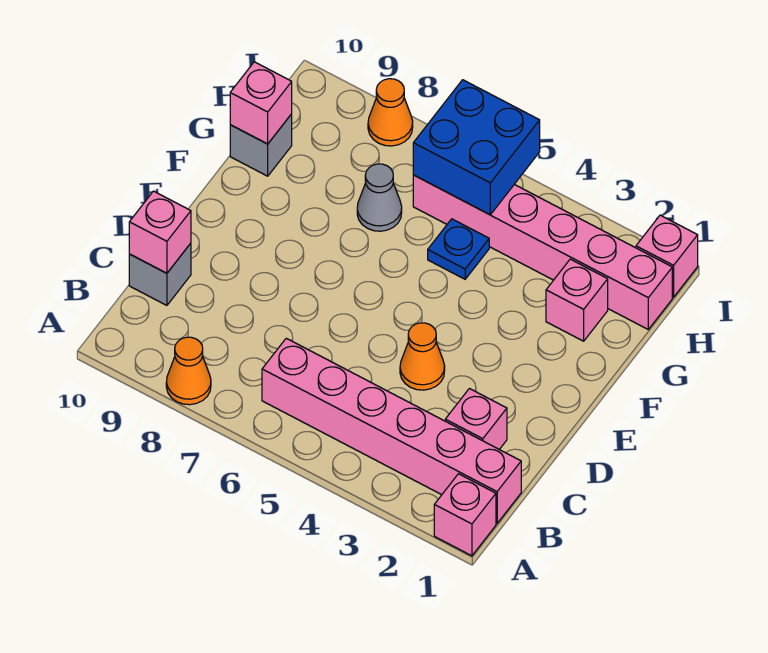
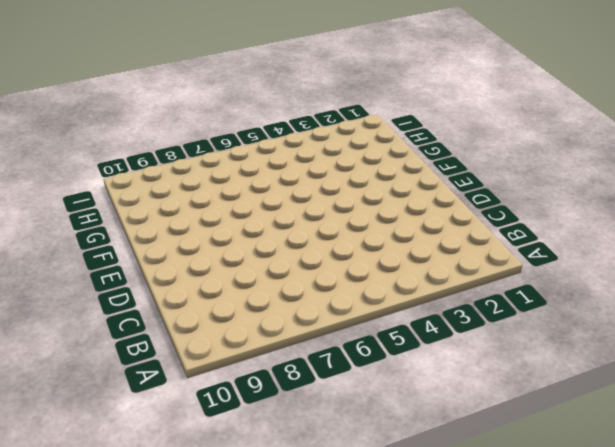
none -> pink 1x1 brick [434,474,496,556]
none -> orange 1x1 cone [166,337,211,405]
none -> pink 1x6 brick [262,338,521,523]

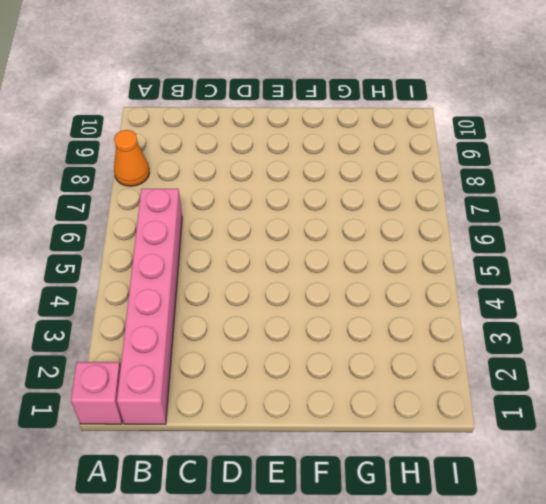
none -> pink 1x1 brick [445,389,507,449]
none -> grey 1x1 brick [129,243,191,305]
none -> orange 1x1 cone [400,323,445,390]

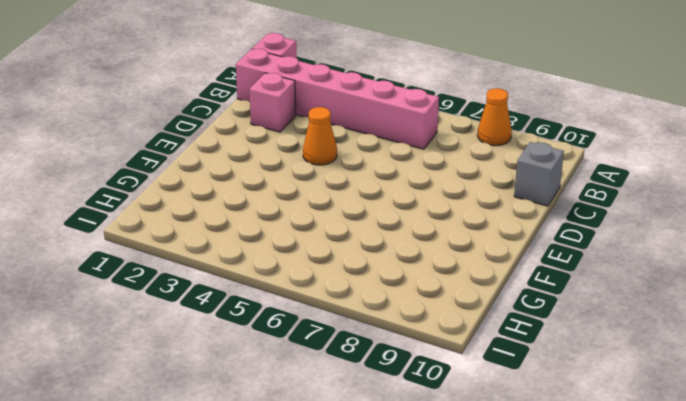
none -> pink 1x1 brick [546,259,608,341]
none -> blue 1x1 plate [428,219,489,279]
none -> grey 1x1 cone [357,164,402,231]

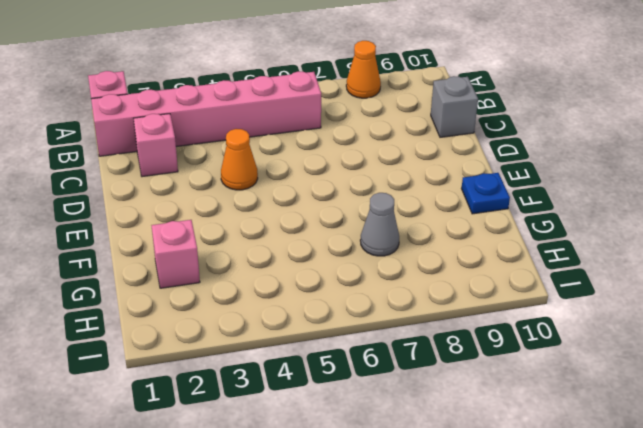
blue 1x1 plate [462,173,510,214] -> blue 1x1 plate moved to [428,219,489,279]
none -> grey 1x1 brick [230,114,292,176]
none -> pink 1x6 brick [413,175,672,329]
none -> pink 1x1 brick [636,215,698,297]

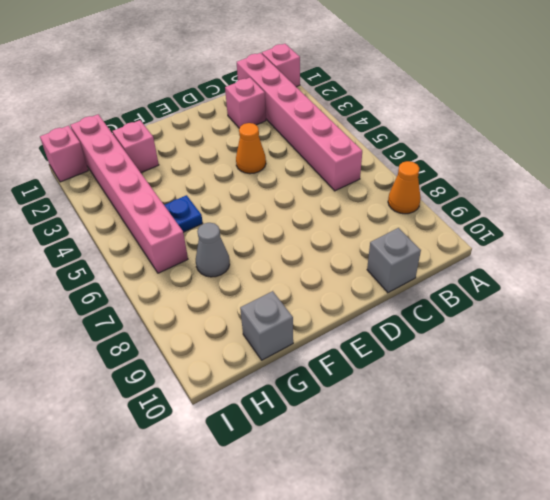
none -> orange 1x1 cone [368,79,413,146]
none -> pink 1x1 brick [129,191,191,273]
none -> pink 1x1 brick [230,62,292,144]

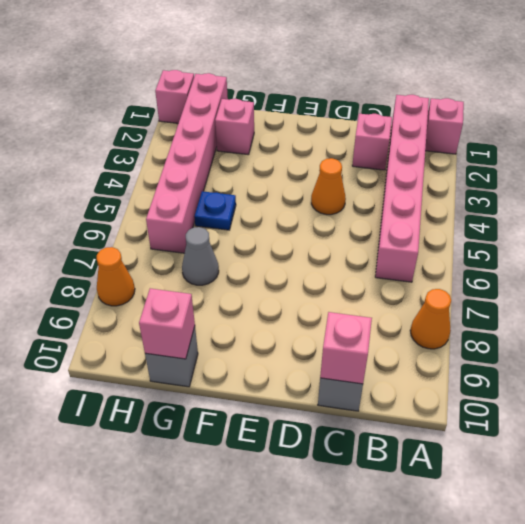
none -> blue 2x2 brick [413,80,540,215]

